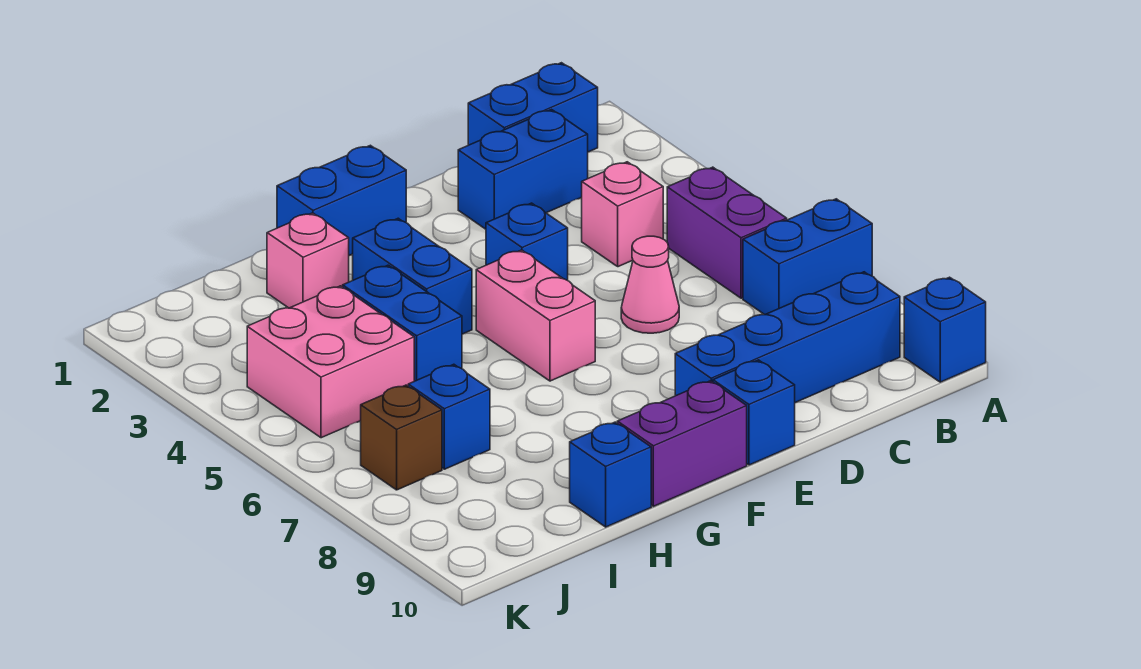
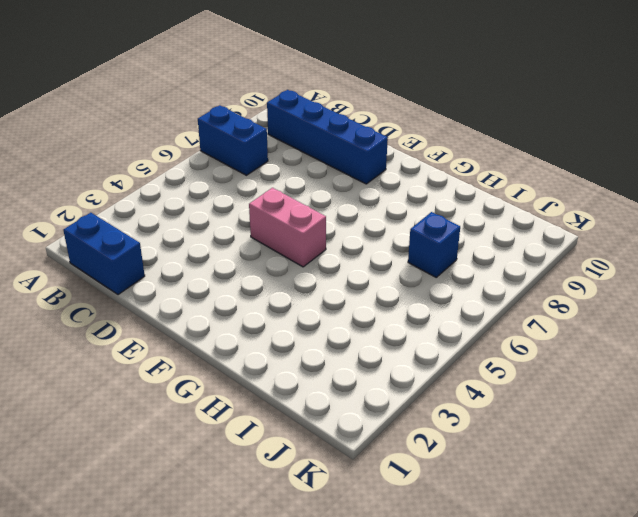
pink 1x2 brick [249,188,326,267] -> pink 1x2 brick turned to [476,250,595,381]
none -> blue 1x1 brick [904,277,986,382]
none -> purple 1x2 brick [667,167,787,298]
none -> blue 1x2 brick [458,110,588,229]

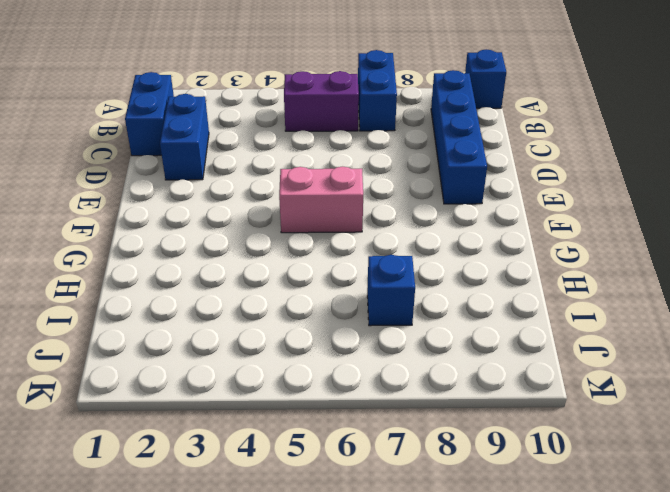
none -> pink 1x1 brick [582,162,663,267]
none -> pink 1x1 cone [621,236,679,333]
none -> blue 1x1 brick [486,203,568,280]

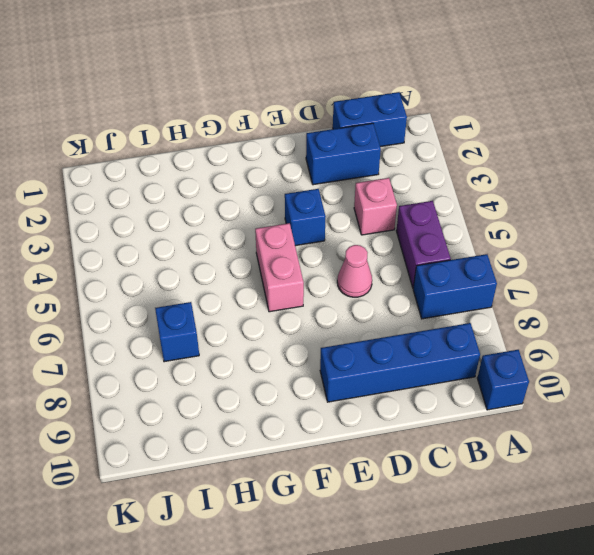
none -> blue 1x1 brick [713,360,795,465]
none -> blue 1x2 brick [277,145,406,256]
none -> purple 1x2 brick [617,381,747,506]

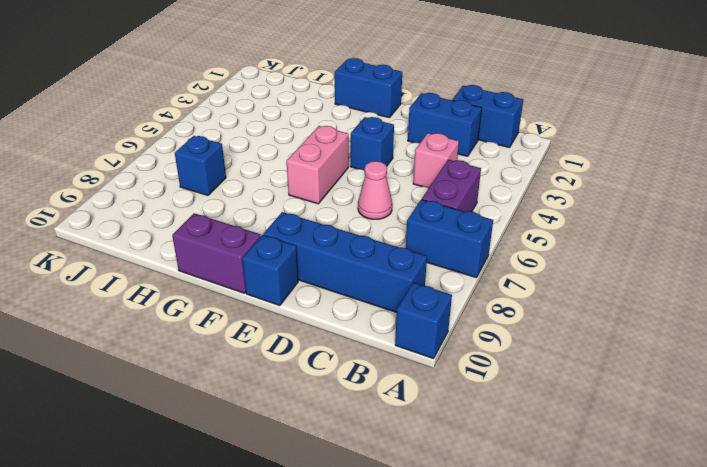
none -> blue 1x2 brick [353,218,472,334]
none -> pink 1x1 brick [267,213,349,308]
none -> blue 1x2 brick [343,265,462,381]

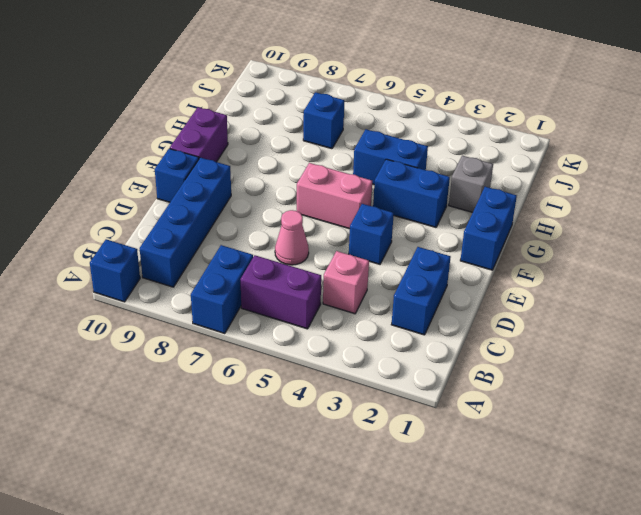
grey 1x1 brick [449,156,493,212] -> pink 1x1 brick [267,213,349,308]
none -> blue 1x2 brick [468,63,598,152]
none -> blue 1x1 brick [570,422,651,527]
none -> pink 2x2 brick [247,286,414,438]

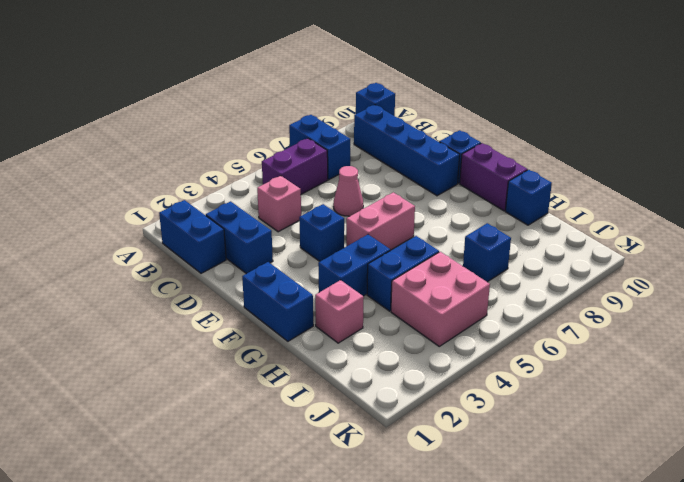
none -> brown 1x1 brick [361,385,442,490]

